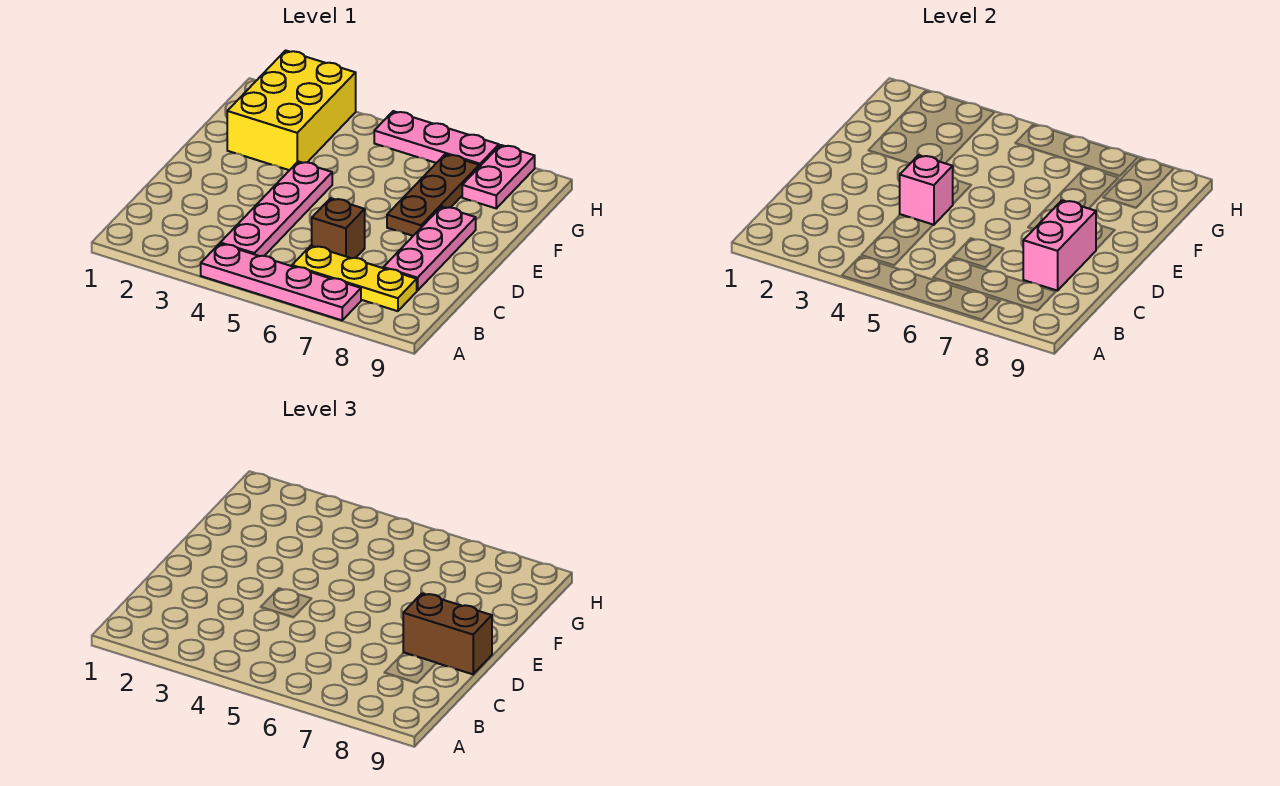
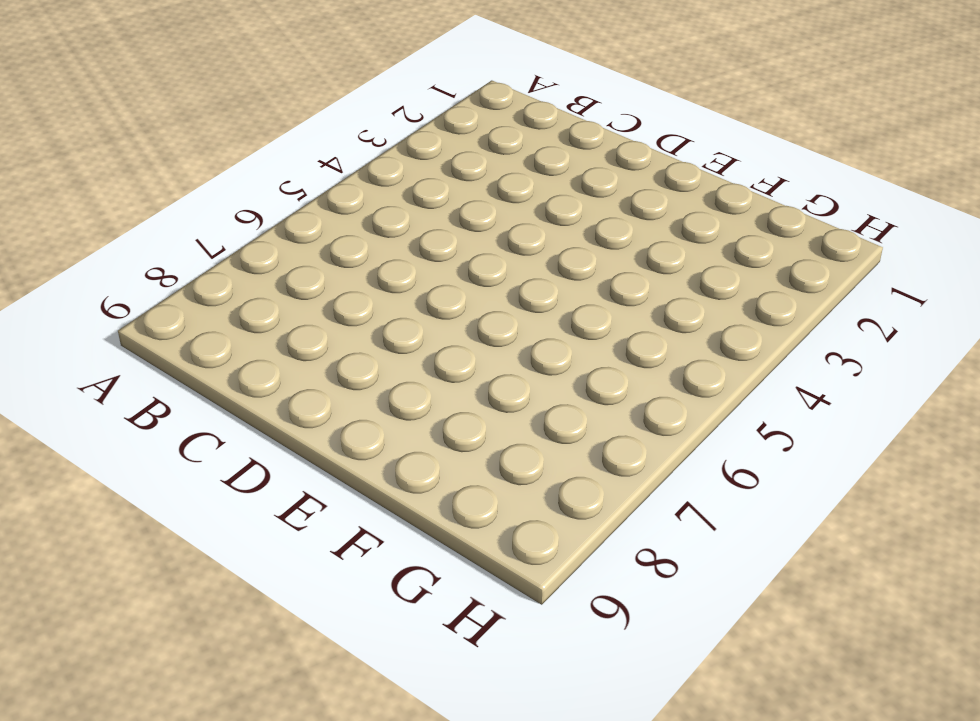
none -> pink 1x4 plate [201,244,361,320]
none -> pink 1x4 plate [220,161,332,256]
none -> yellow 1x3 plate [292,246,417,311]

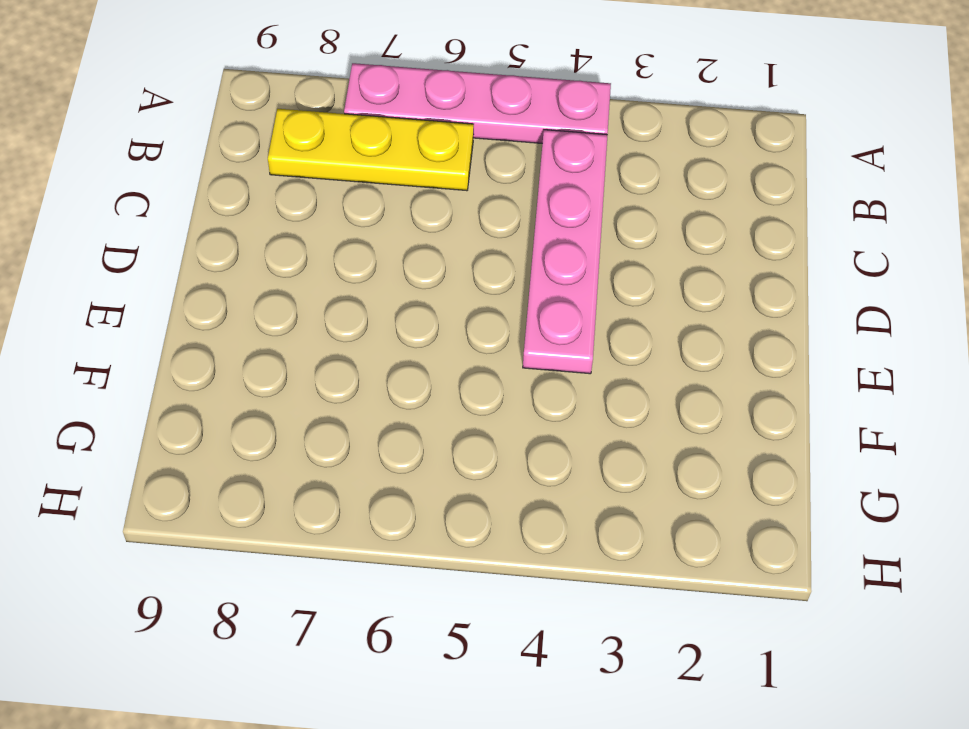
none -> brown 1x1 brick [312,198,365,258]
none -> pink 1x3 plate [383,207,476,291]
none -> brown 1x3 plate [387,154,479,236]

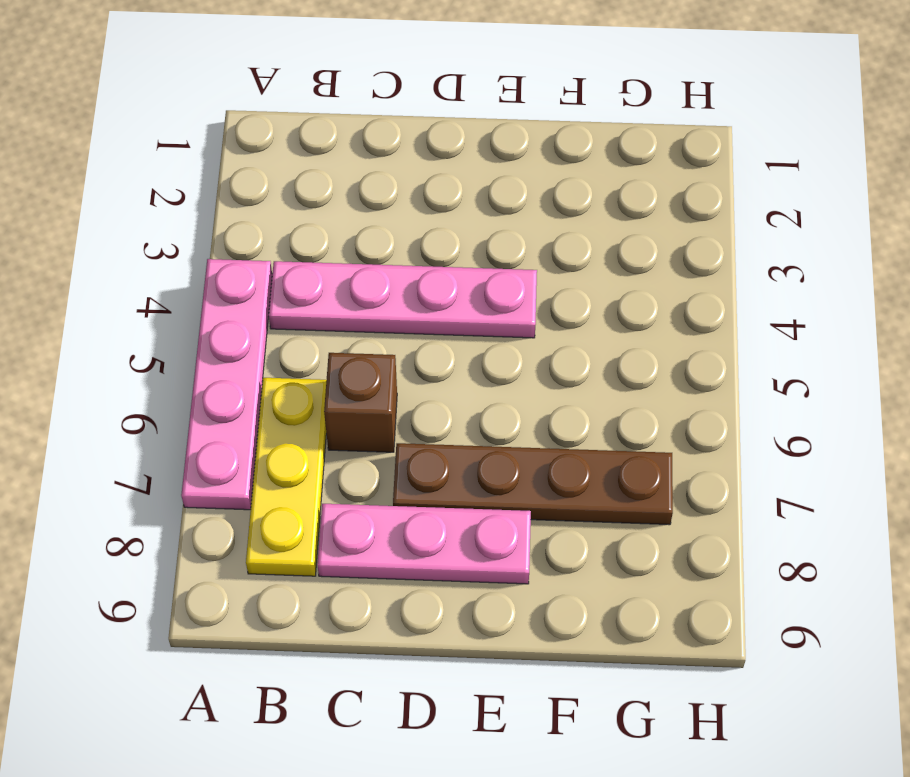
brown 1x4 plate [393,443,673,525] -> brown 1x3 plate [387,154,479,236]
none -> yellow 2x3 brick [227,50,356,170]
none -> pink 1x2 plate [462,145,535,208]
none -> pink 1x3 plate [374,111,499,167]

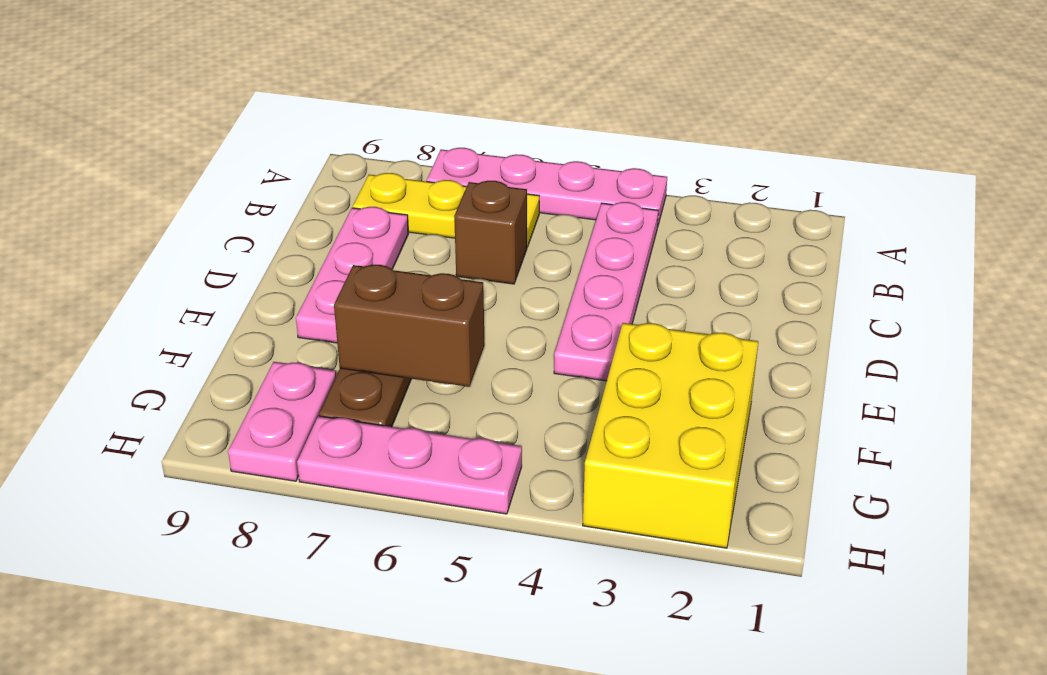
brown 1x2 brick [334,265,485,387] -> brown 1x2 brick moved to [403,593,492,674]
none -> pink 1x2 brick [1023,200,1096,291]
none -> pink 1x1 brick [900,155,953,225]

